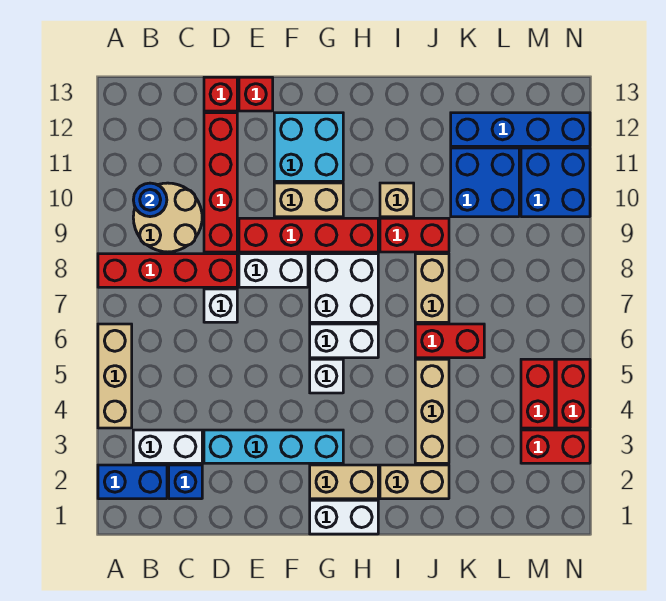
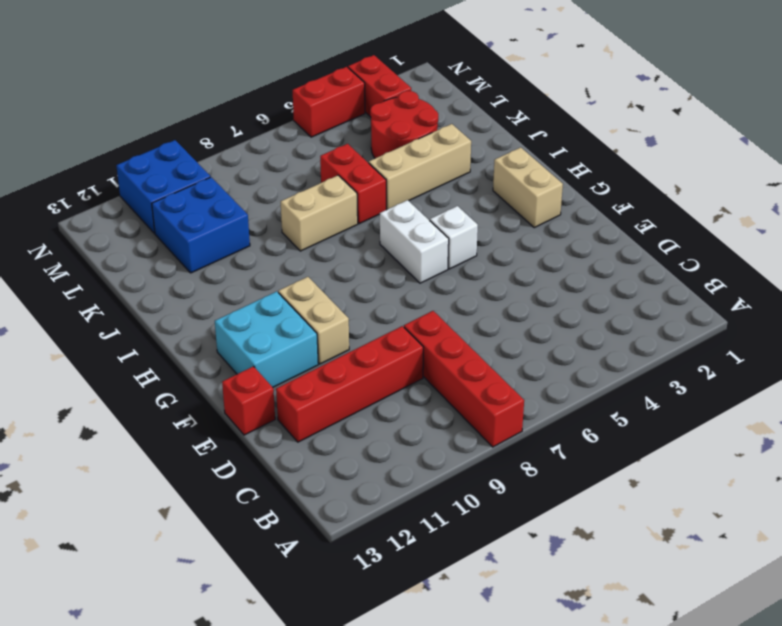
red 2x2 round brick [370,91,438,158] -> none
none -> blue 1x2 brick [98,465,167,499]
none -> tan 1x3 brick [98,324,132,428]
none -> white 1x2 brick [133,430,202,463]
none -> tan 2x2 round brick [133,183,202,252]

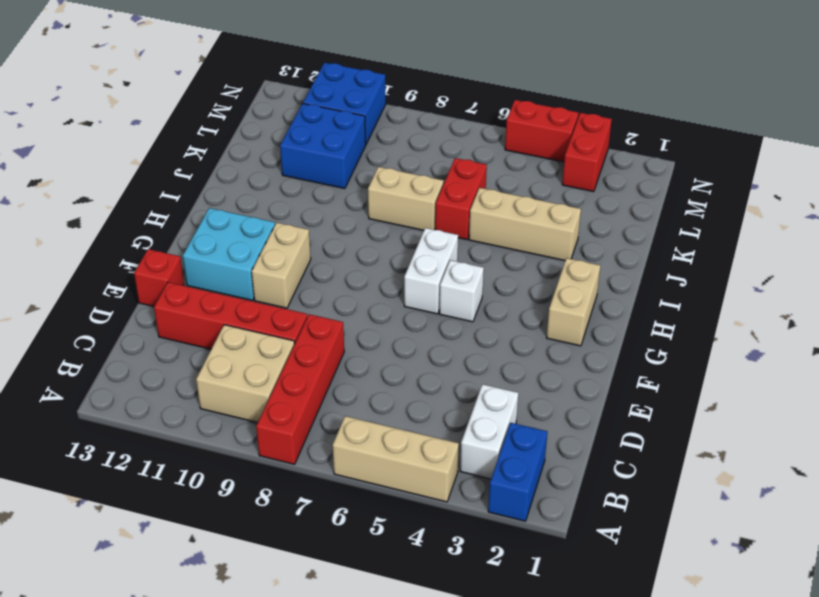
tan 2x2 brick [196,325,295,423] -> tan 2x2 round brick [133,183,202,252]
none -> blue 1x1 brick [169,465,202,499]
none -> cyan 1x4 brick [204,430,343,463]
none -> white 1x1 brick [204,289,237,322]
none -> red 1x1 brick [204,77,237,111]

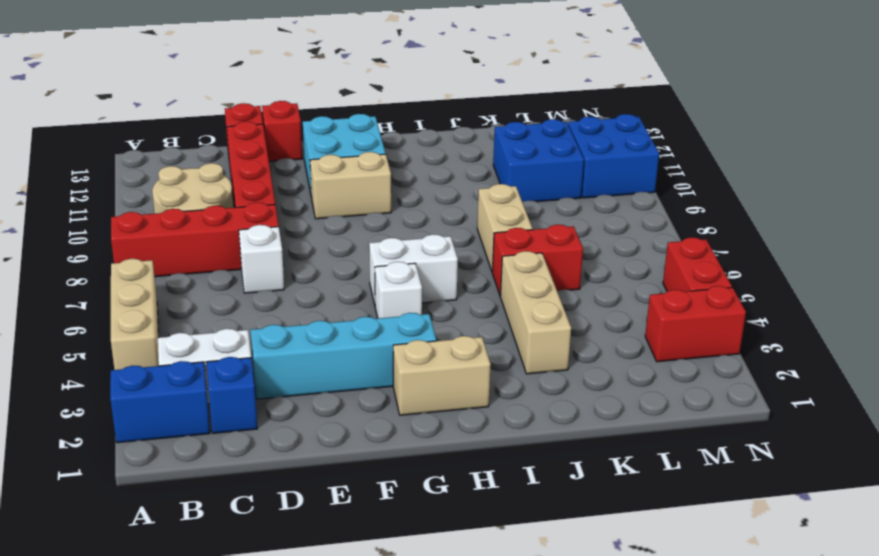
none -> white 1x2 brick [239,254,308,287]
none -> red 1x4 brick [239,218,378,252]
none -> white 1x2 brick [310,500,378,534]
none -> white 2x2 brick [310,254,378,322]

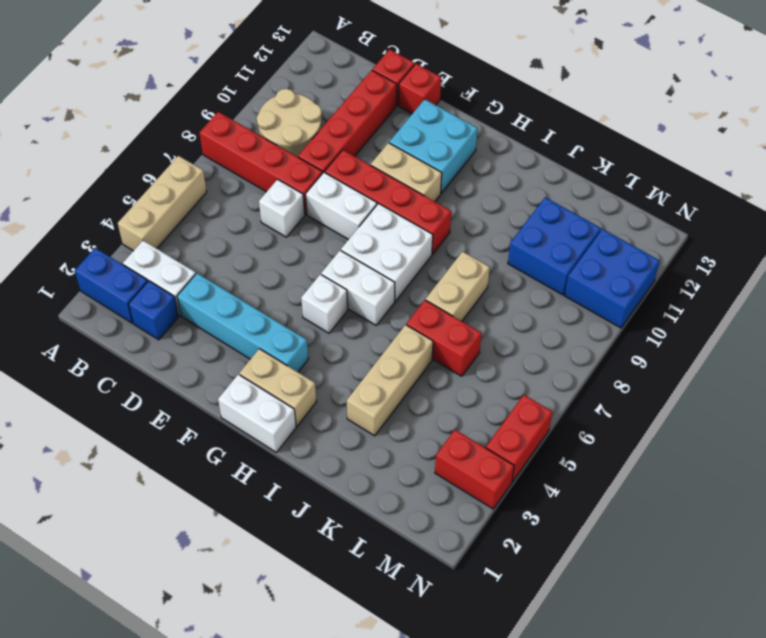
none -> tan 1x2 brick [380,465,449,499]
none -> red 1x2 brick [380,218,449,252]
none -> tan 1x1 brick [380,183,414,217]
none -> blue 1x4 brick [451,113,590,146]

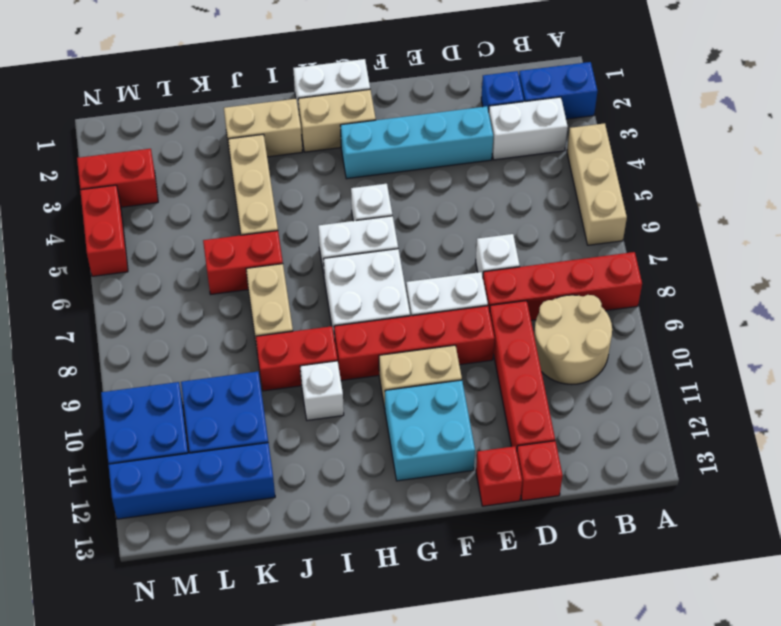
white 1x1 brick [300,361,344,420] -> tan 1x1 brick [380,183,414,217]
none -> red 1x2 brick [521,359,555,428]
none -> blue 1x1 round brick [133,183,167,217]

